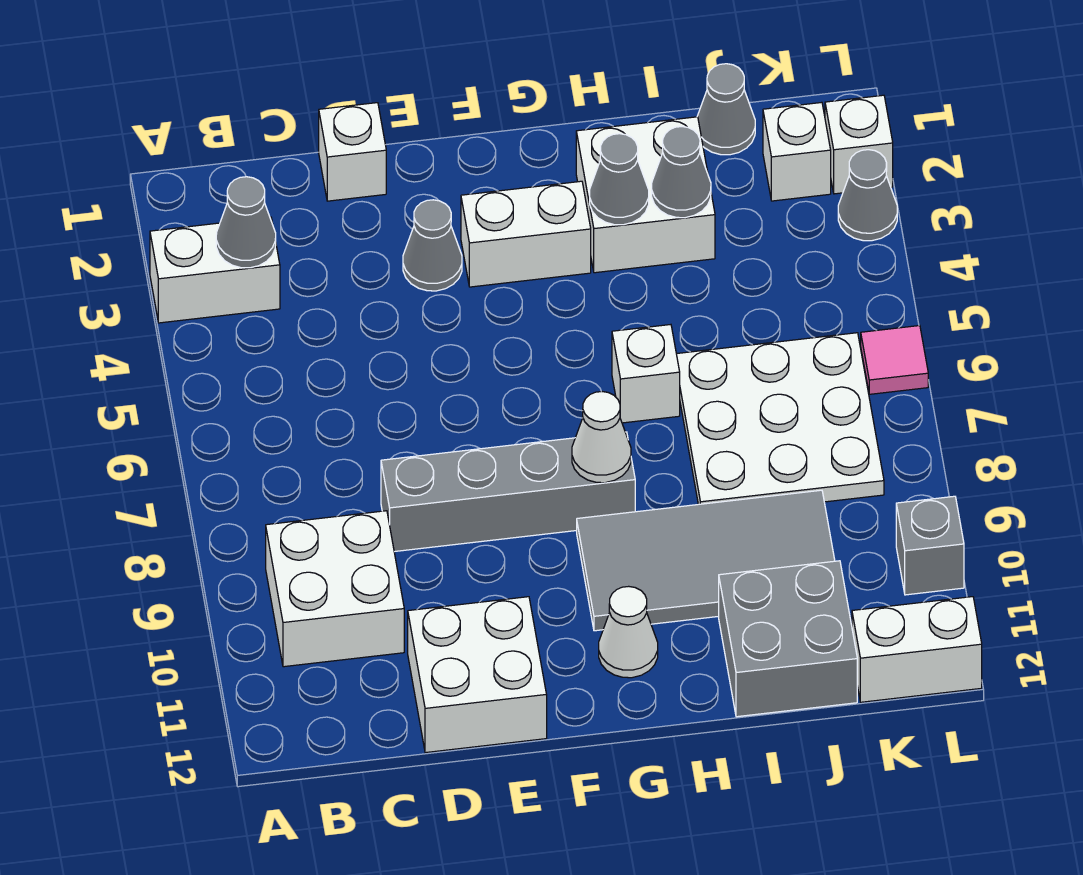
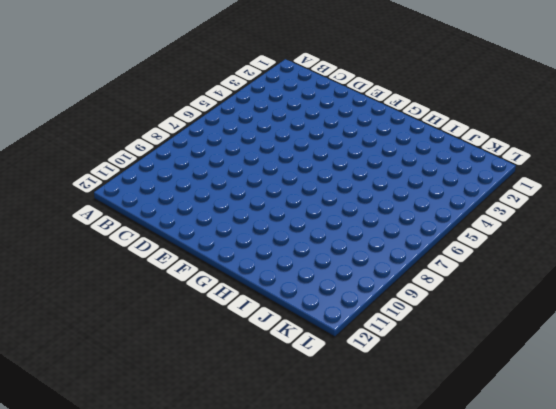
none -> white 1x2 brick [150,217,280,323]
none -> white 2x2 brick [266,511,404,667]
none -> white 1x1 brick [319,103,386,201]

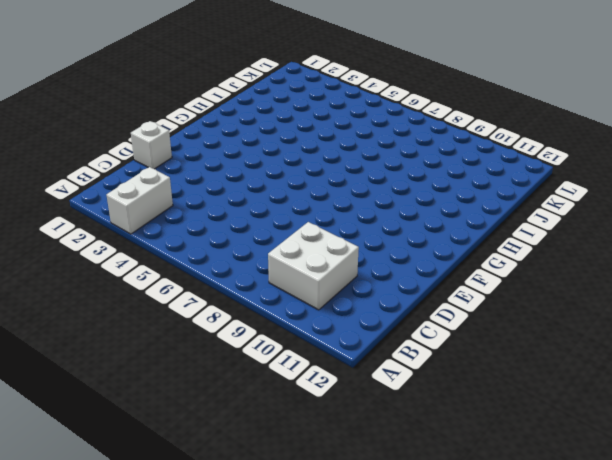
none -> grey 1x4 brick [381,432,635,552]
none -> white 2x2 brick [408,597,547,753]
none -> grey 1x1 cone [403,200,462,291]

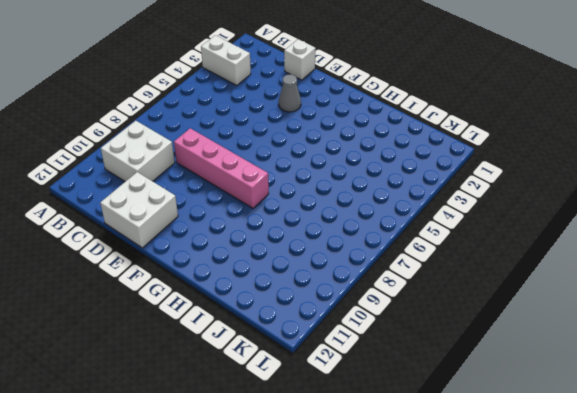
pink 1x4 brick [174,128,269,208] -> grey 1x4 brick [381,432,635,552]
none -> white 1x2 brick [461,181,591,287]
none -> grey 2x4 tile [577,490,835,631]
none -> white 1x1 cone [599,586,658,678]

